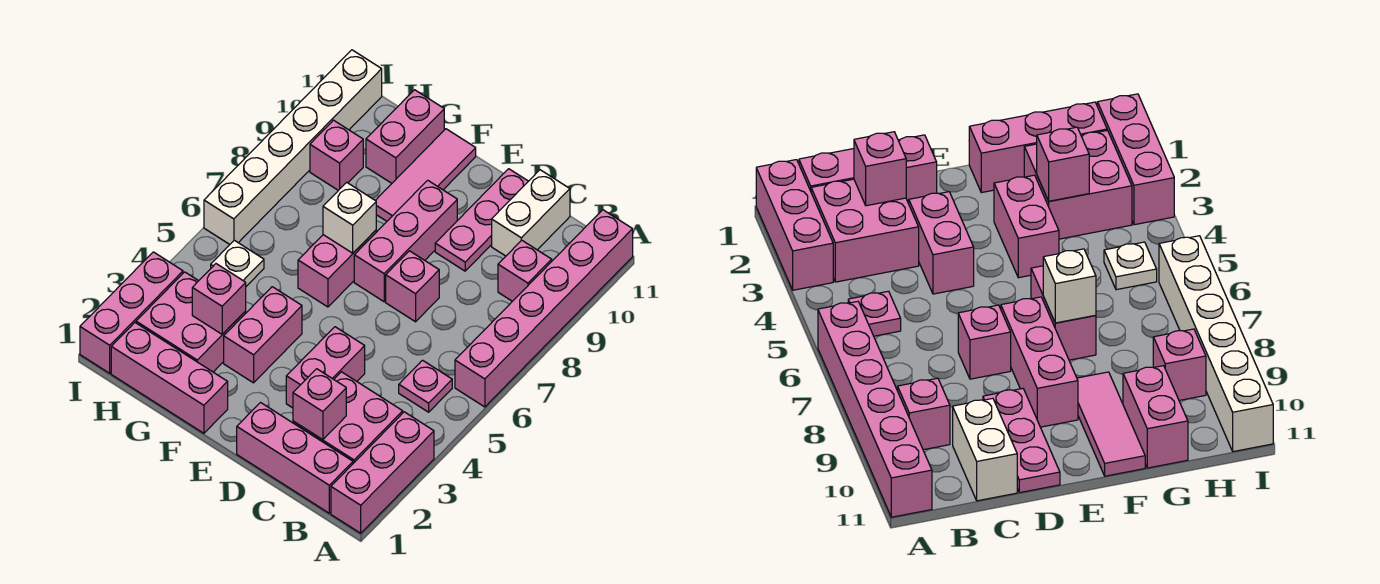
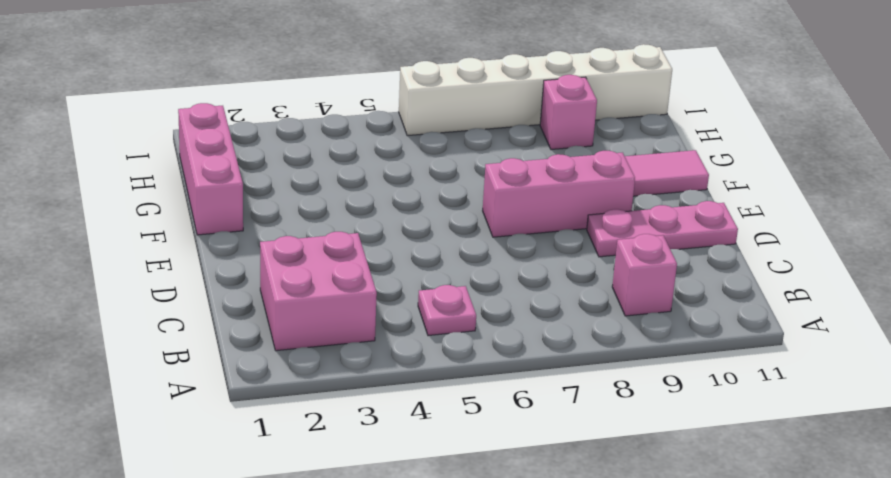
none -> pink 1x3 brick [331,412,434,533]
none -> pink 1x6 brick [455,210,633,407]
none -> pink 1x3 brick [237,403,353,513]

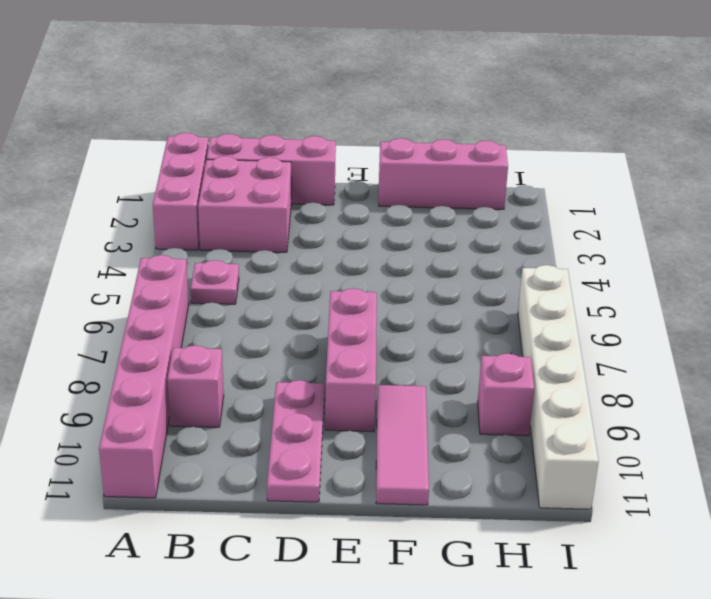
none -> white 1x2 brick [492,170,570,256]
none -> pink 1x2 brick [286,327,365,408]
none -> pink 1x1 brick [386,251,439,322]

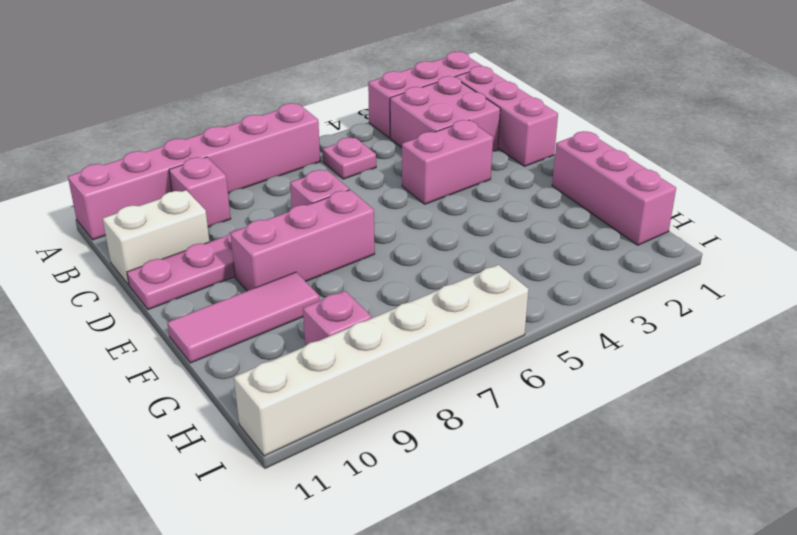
none -> pink 1x2 brick [224,287,302,383]
none -> pink 1x2 brick [298,230,376,307]
none -> pink 2x2 brick [136,272,246,372]

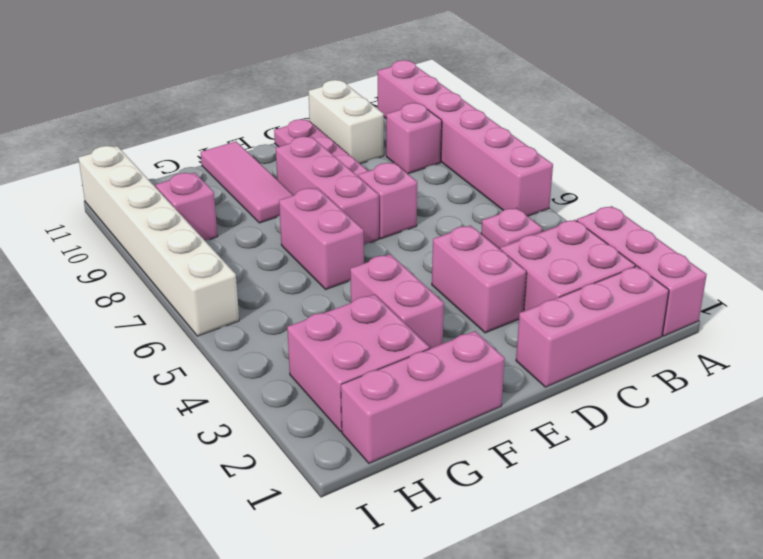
none -> pink 1x2 brick [366,90,444,183]
none -> white 1x1 plate [211,240,264,286]
none -> pink 1x3 brick [80,252,183,373]

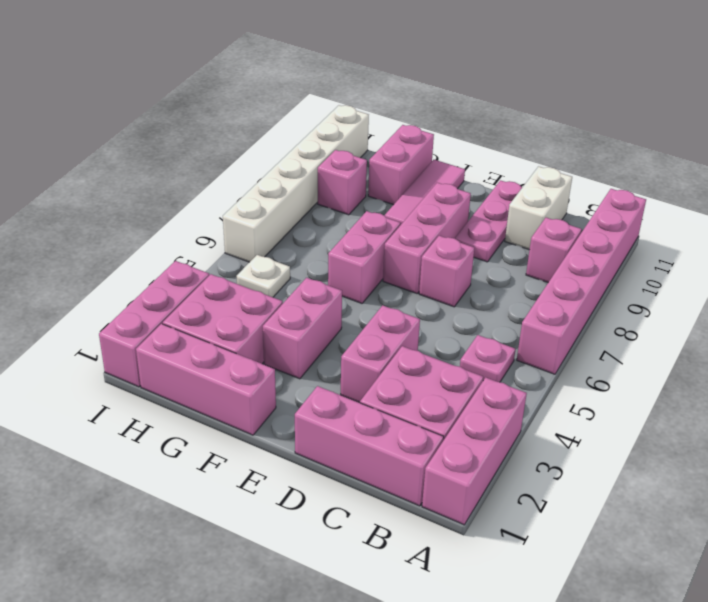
none -> pink 1x1 brick [293,369,346,440]
none -> white 1x1 brick [323,182,376,253]
none -> pink 1x1 brick [192,264,246,334]

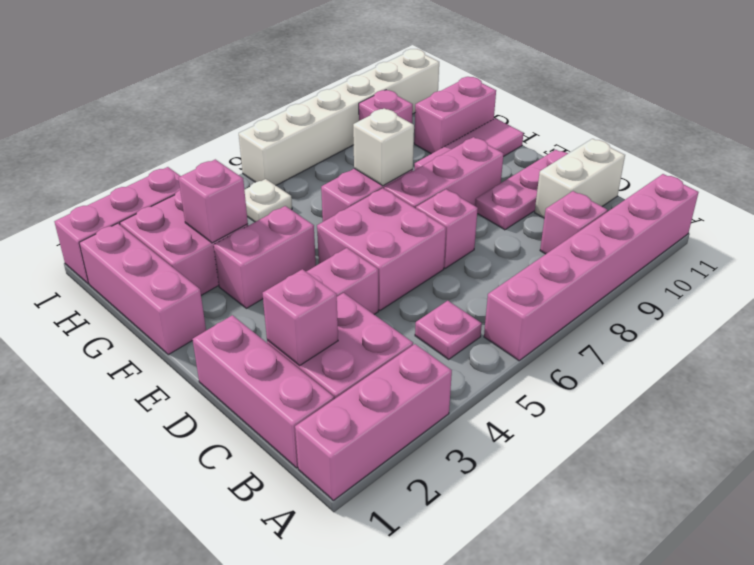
pink 2x2 brick [317,188,446,311] -> none

